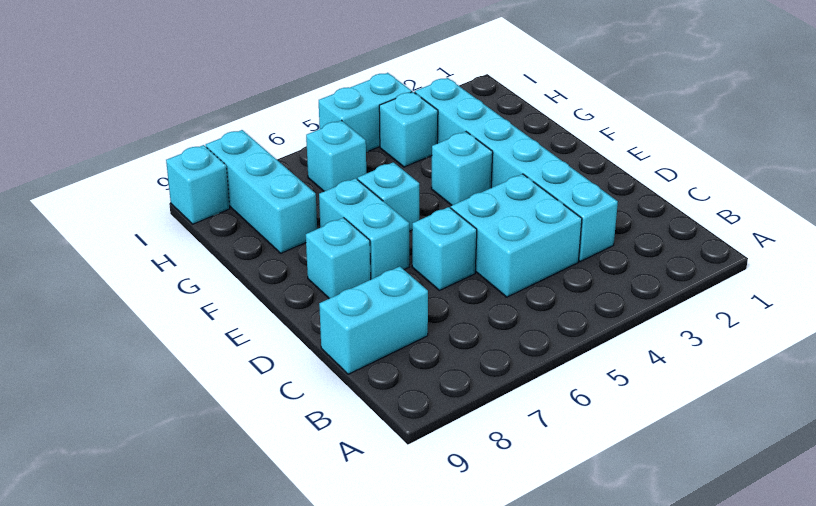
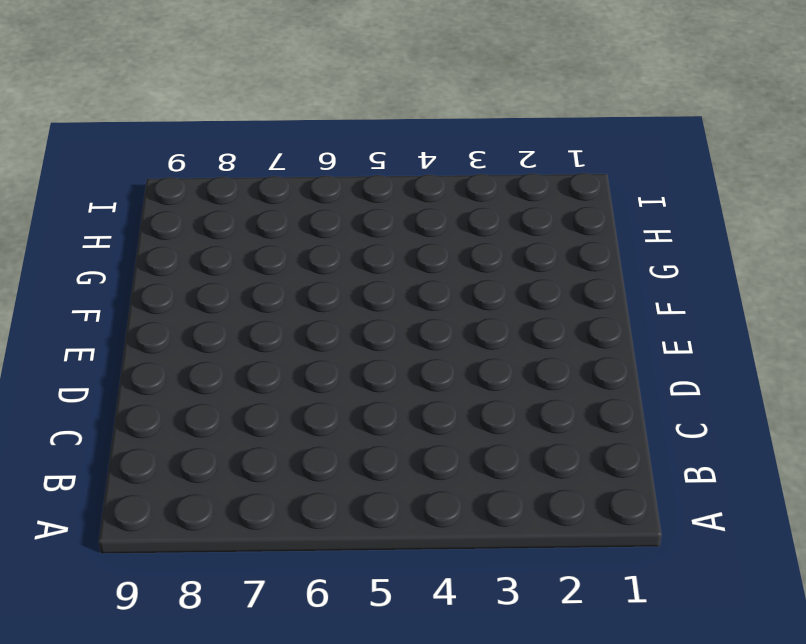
none -> cyan 1x6 brick [415,78,618,262]
none -> cyan 2x2 brick [451,174,582,297]
none -> cyan 1x2 brick [319,266,428,374]

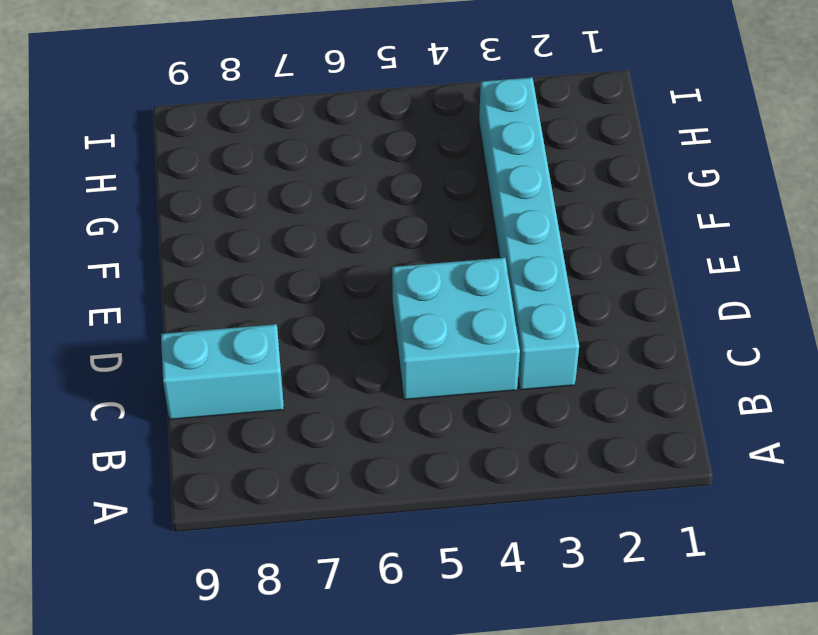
none -> cyan 1x1 brick [412,207,477,290]
none -> cyan 1x2 brick [319,178,409,279]
none -> cyan 1x1 brick [306,218,371,299]

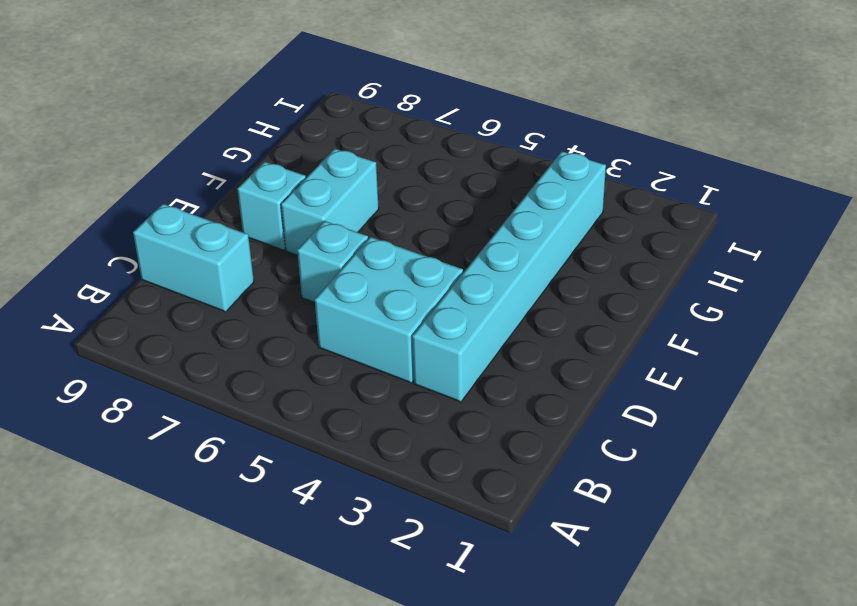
none -> cyan 1x1 brick [431,132,493,205]
none -> cyan 1x1 brick [358,162,419,231]
none -> cyan 1x3 brick [206,130,317,253]

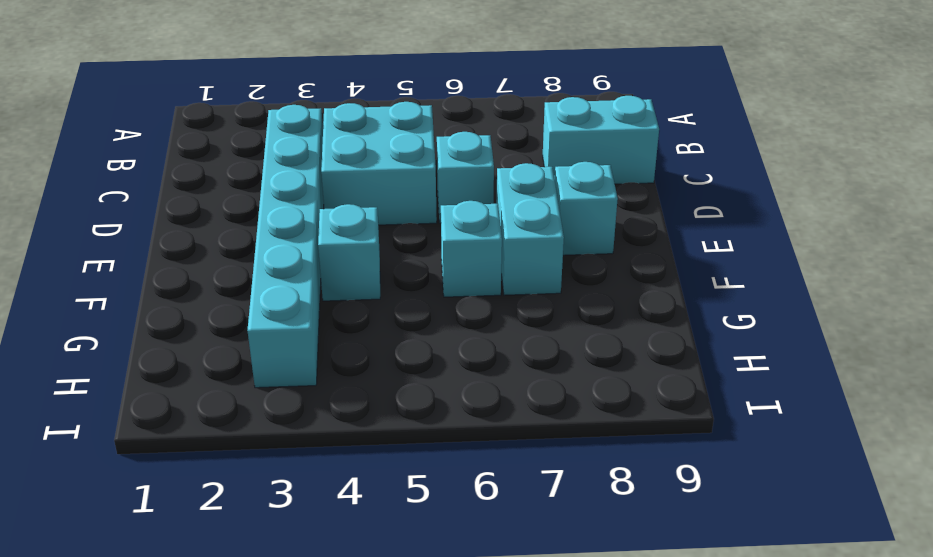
none -> cyan 1x3 brick [206,130,317,253]
none -> cyan 1x1 brick [379,92,438,167]
none -> cyan 1x1 brick [306,121,366,191]

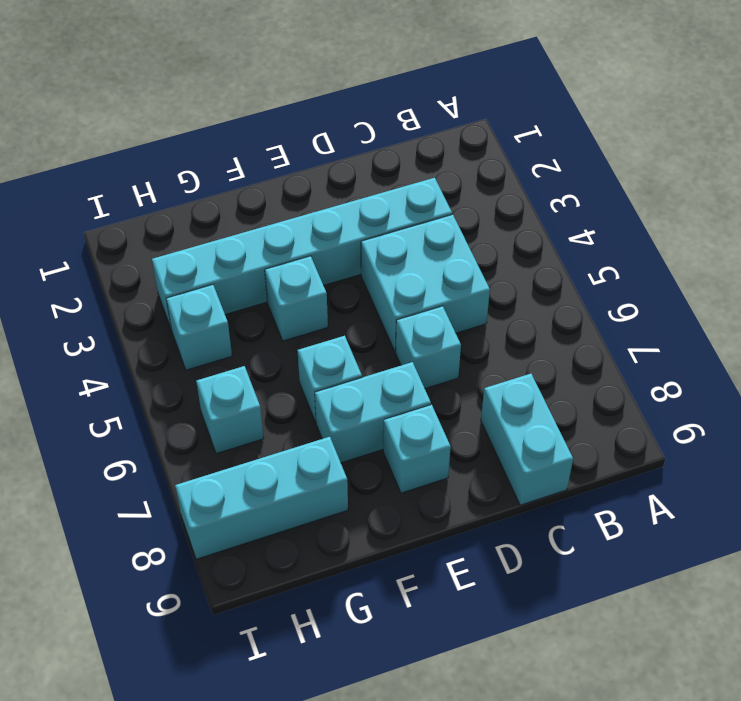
none -> cyan 1x2 brick [319,73,412,152]
none -> cyan 1x1 brick [166,145,230,224]

